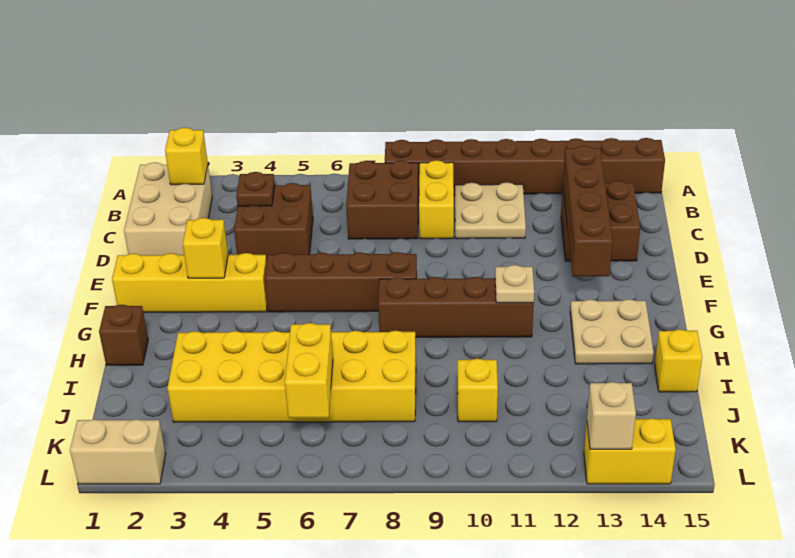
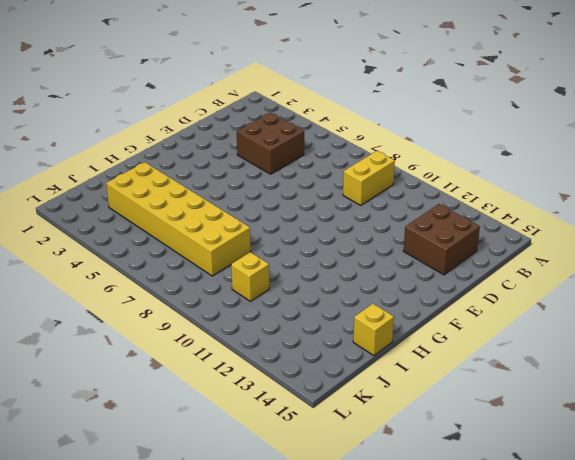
none -> brown 1x8 brick [385,138,665,194]
none -> tan 2x3 brick [124,162,212,255]
none -> brown 2x2 brick [346,161,419,239]

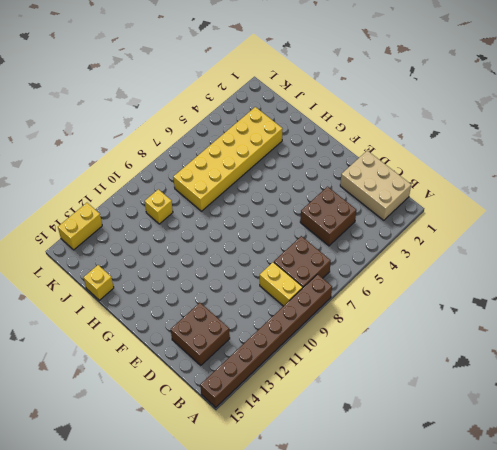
none -> tan 2x2 plate [455,182,526,239]
none -> yellow 1x4 brick [112,253,267,312]
none -> brown 1x4 brick [264,252,417,312]

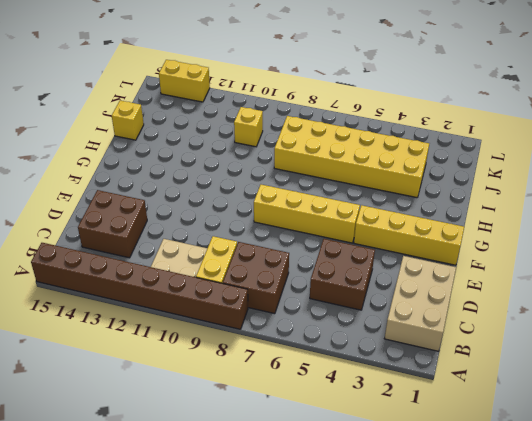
yellow 1x4 brick [254,185,360,243] -> brown 1x4 brick [264,252,417,312]
none -> brown 1x4 brick [378,277,534,337]
none -> tan 2x2 plate [570,299,654,364]
none -> brown 1x1 brick [99,305,148,365]

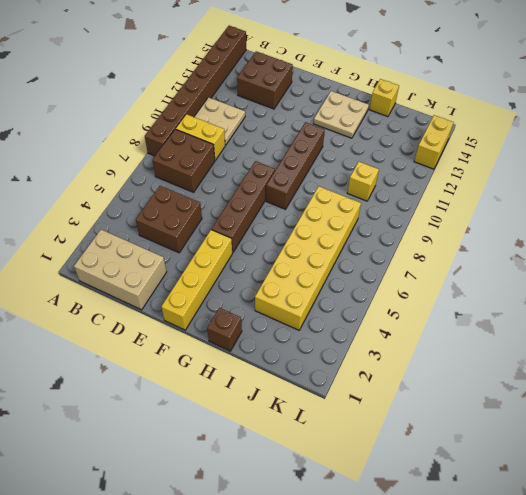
none -> tan 1x2 brick [70,419,166,484]
none -> yellow 1x1 brick [165,128,208,185]
none -> brown 1x1 plate [236,172,275,206]

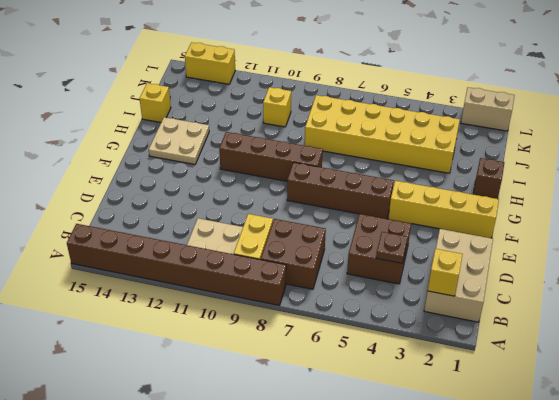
none -> brown 2x2 brick [561,181,640,261]
none -> brown 1x4 brick [563,146,613,277]
none -> yellow 1x1 brick [183,218,228,278]

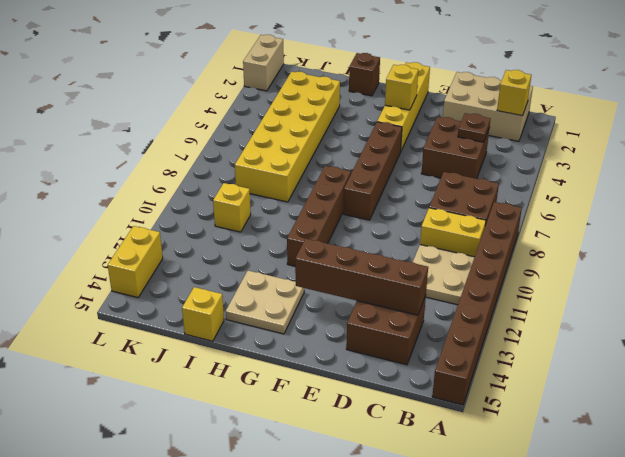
none -> tan 1x1 plate [495,265,534,303]
none -> yellow 1x2 brick [285,323,333,418]
none -> tan 1x1 brick [587,382,636,449]

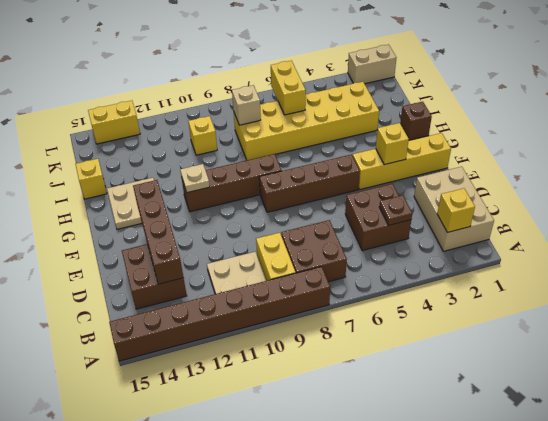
tan 1x1 brick [232,85,261,125] -> tan 1x1 brick moved to [587,382,636,449]

